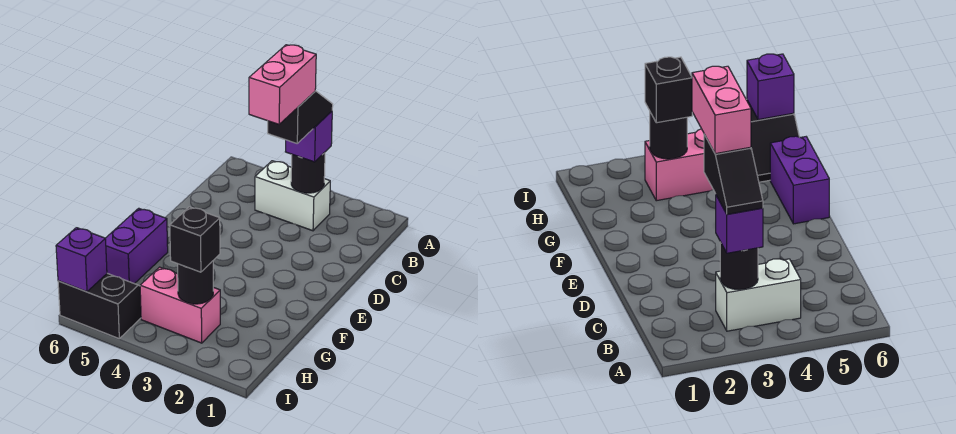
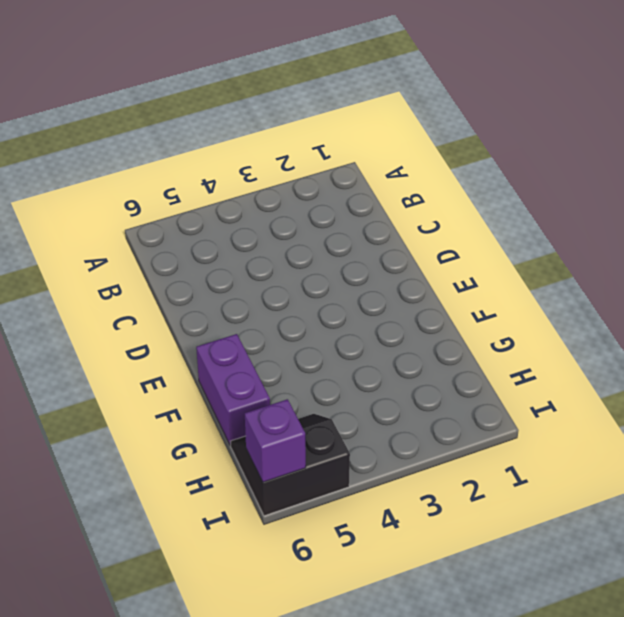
none -> white 1x2 brick [255,161,330,231]
none -> pink 1x2 brick [140,267,220,343]

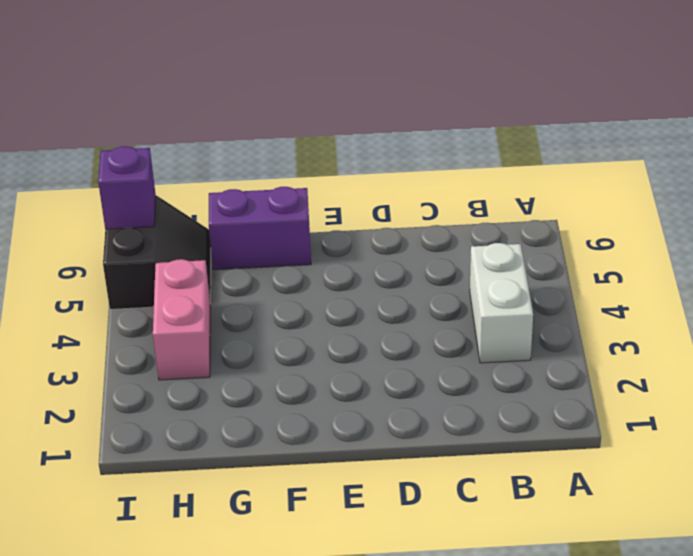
none -> black 1x1 round brick [291,152,325,193]
none -> black 1x1 round brick [178,261,213,304]

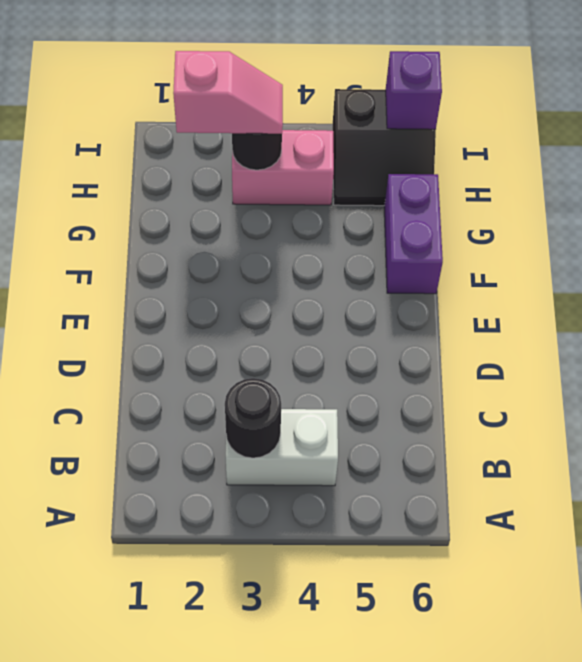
pink 1x2 slope [173,51,283,134] -> black 1x1 brick [170,207,220,272]
none -> purple 1x1 brick [286,111,332,162]
none -> black 1x2 slope [268,91,333,143]

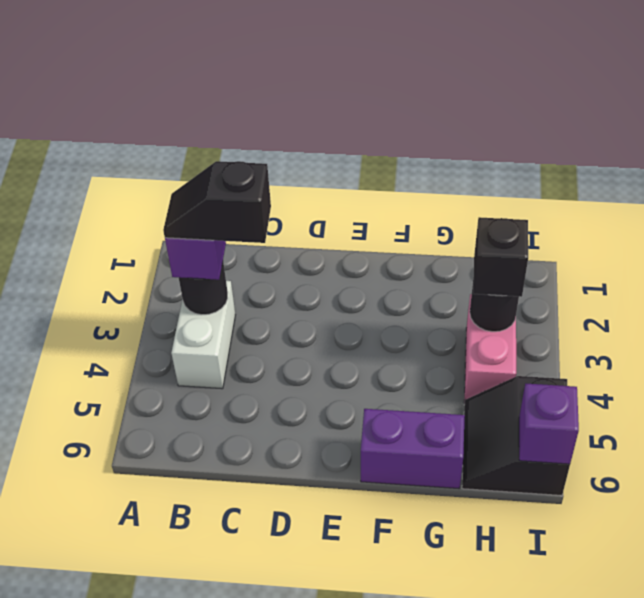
none -> pink 1x2 brick [249,45,316,124]

